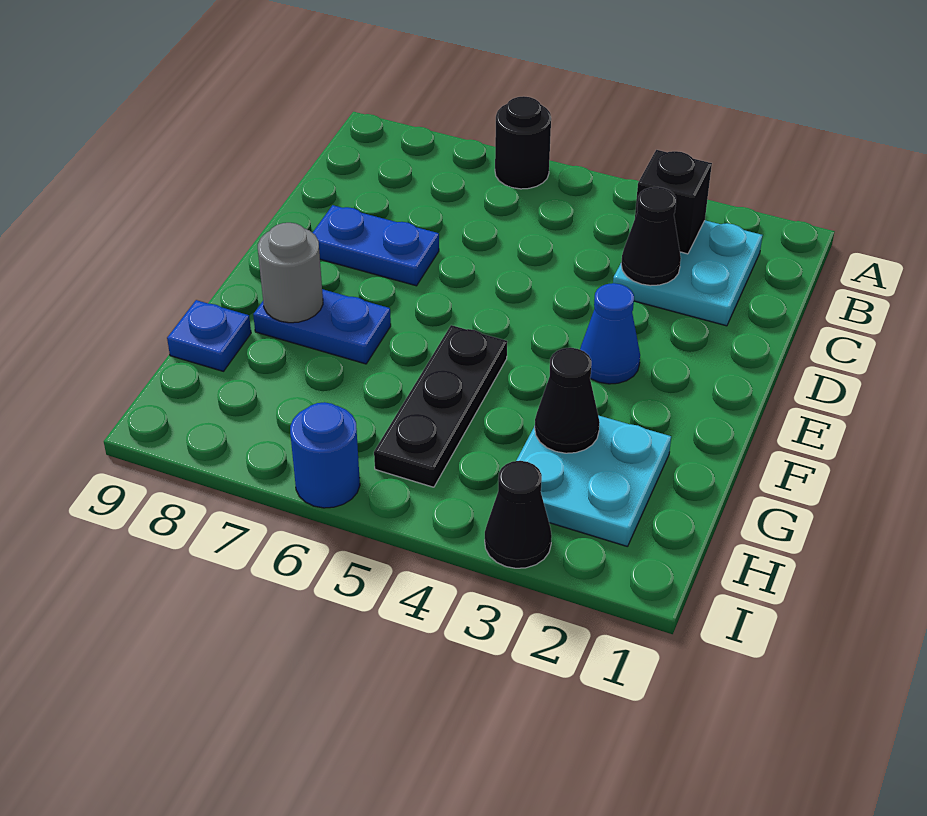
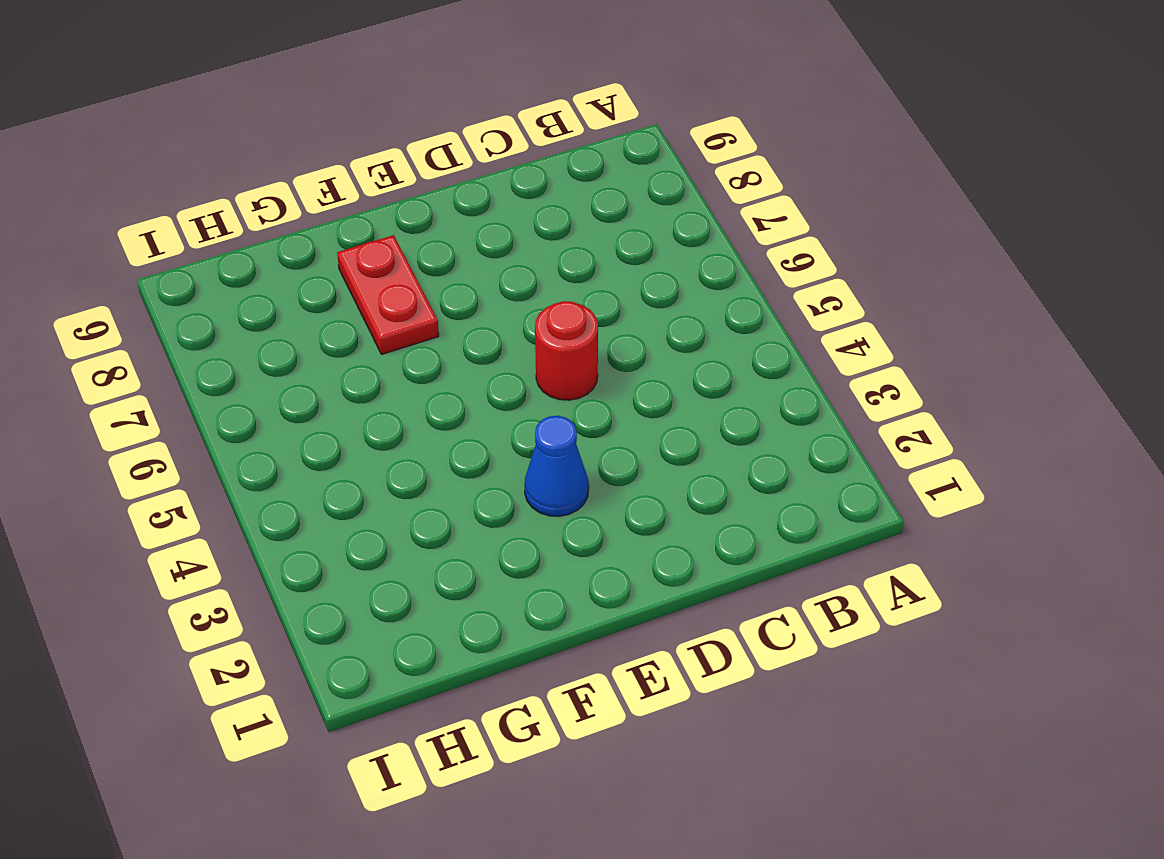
red 1x1 round brick [535,301,598,400] -> none
red 1x2 plate [337,235,439,354] -> blue 1x2 plate [253,289,391,364]
none -> black 1x1 round brick [495,96,551,189]
none -> cyan 2x2 plate [613,220,763,326]
none -> blue 1x2 plate [313,205,439,286]

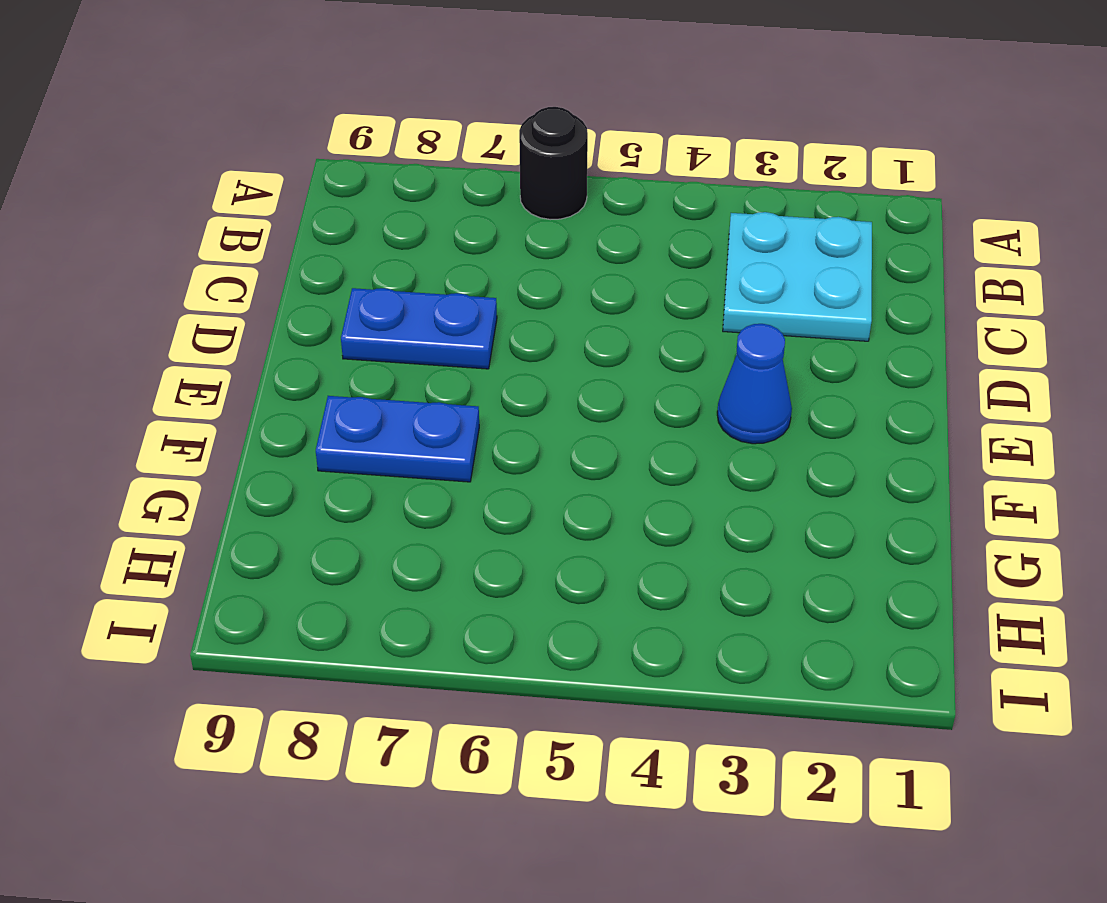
none -> black 1x3 plate [374,325,507,487]
none -> cyan 2x2 plate [516,415,671,547]
none -> blue 1x1 plate [167,300,251,371]

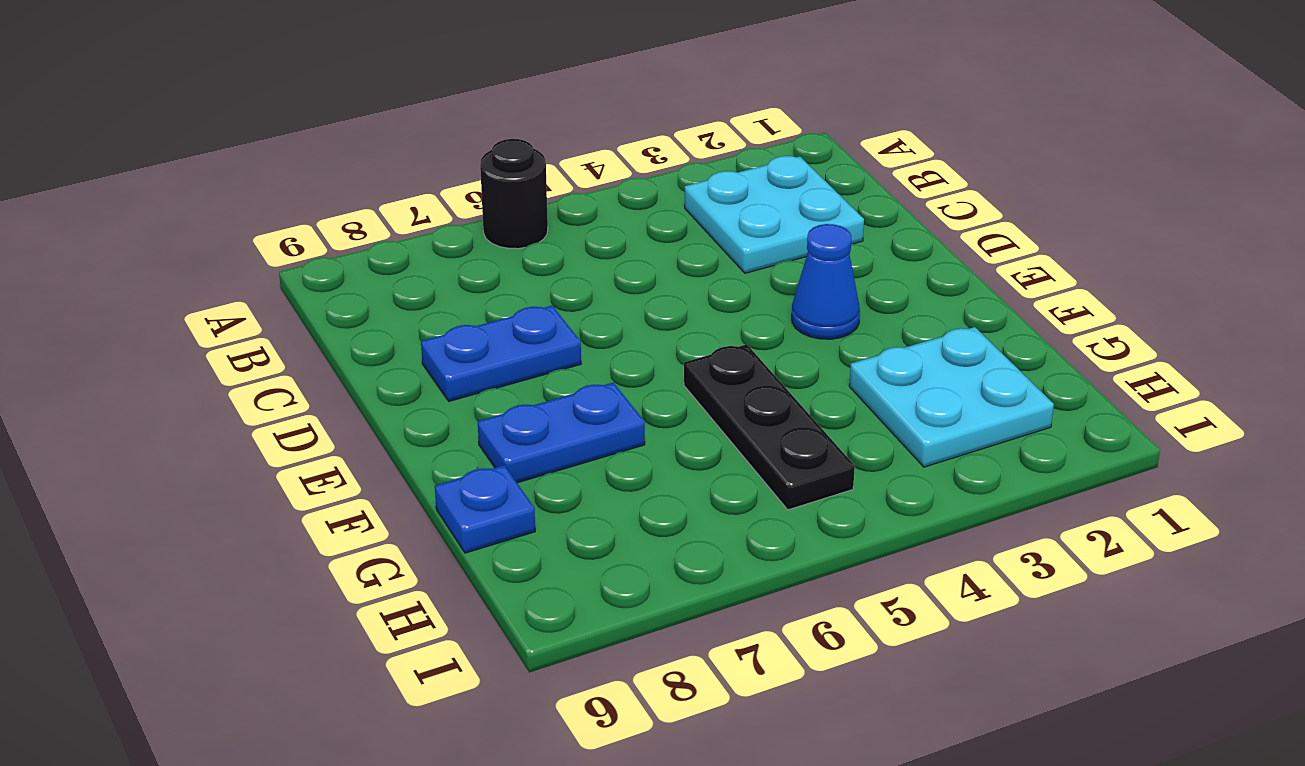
none -> black 1x1 cone [485,461,552,568]
none -> blue 1x1 round brick [290,402,360,508]
none -> black 1x1 brick [635,150,712,254]

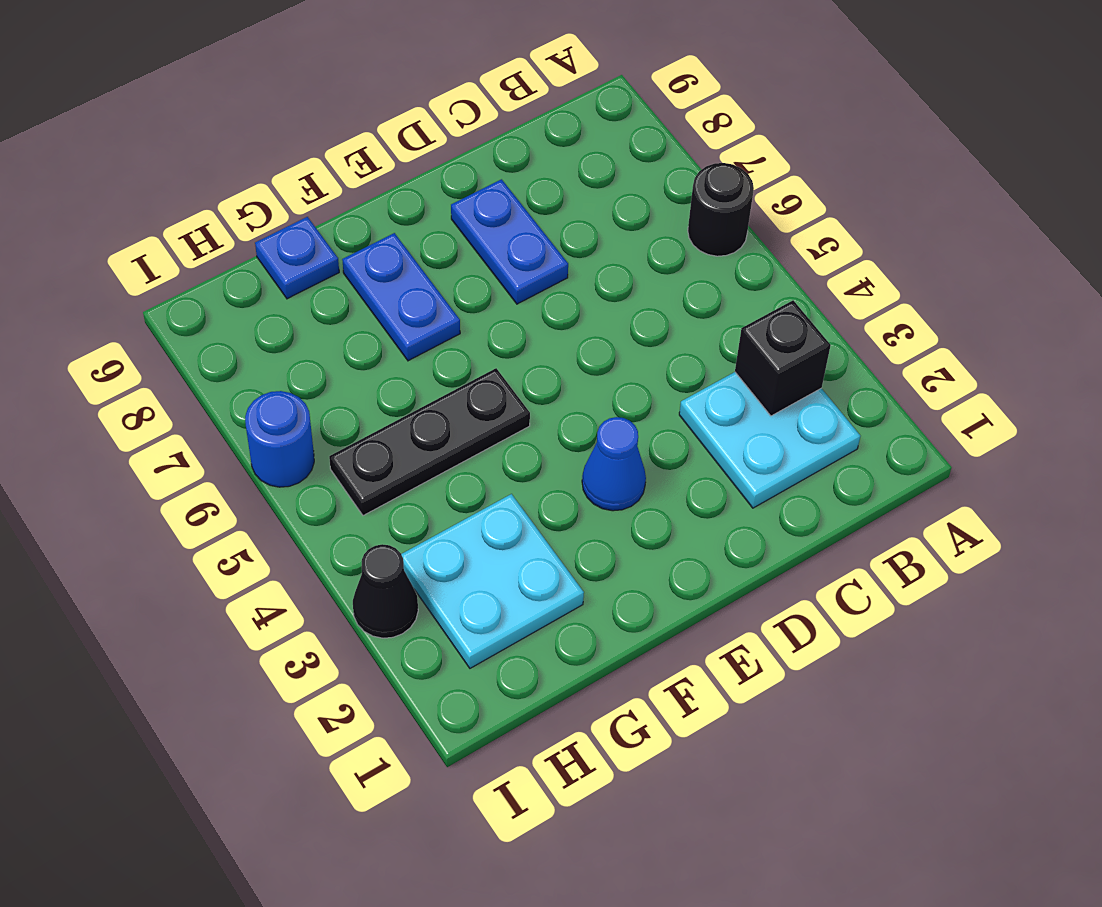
none -> black 1x1 cone [621,187,681,286]
none -> grey 1x1 round brick [258,223,323,323]
none -> black 1x1 cone [535,348,600,453]

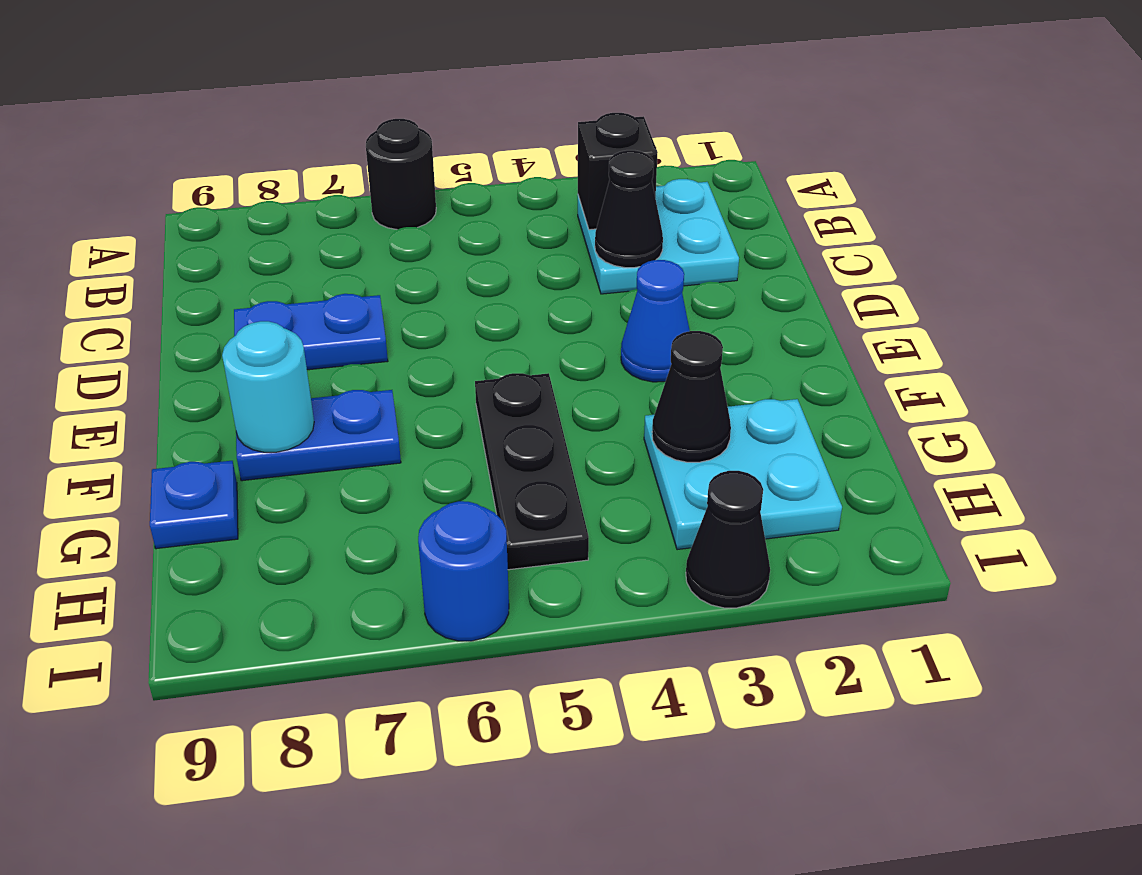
cyan 1x1 round brick [222,321,314,452] -> grey 1x1 round brick [258,223,323,323]

